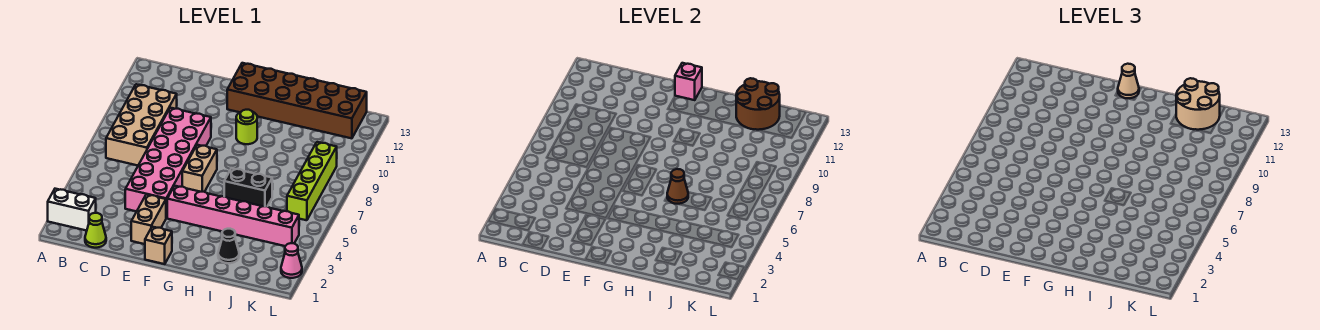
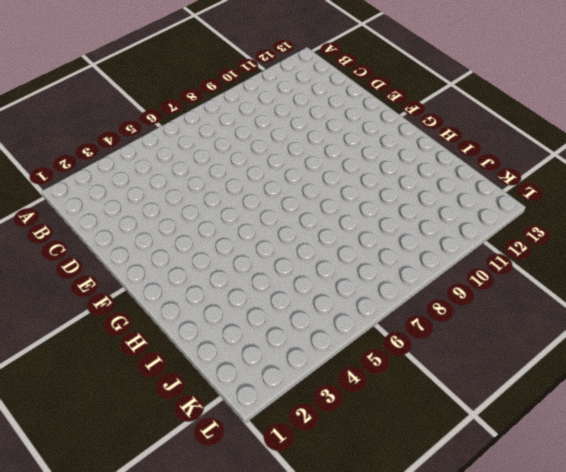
none -> white 1x2 brick [48,189,96,231]
none -> tan 2x4 brick [106,84,177,165]
none -> lime 1x1 cone [85,213,106,248]

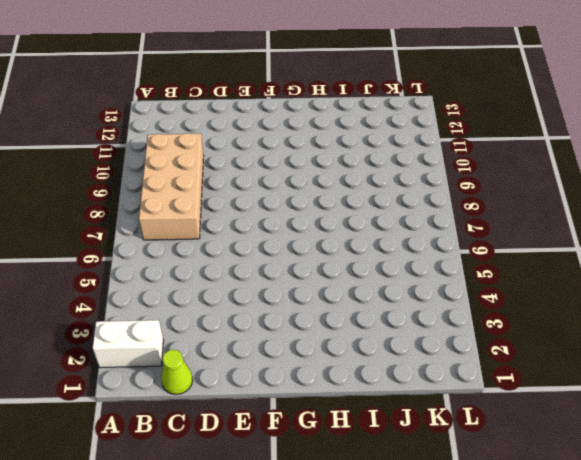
none -> pink 2x6 brick [125,108,211,218]
none -> tan 1x2 brick [131,195,166,244]
none -> tan 1x1 brick [145,227,172,264]

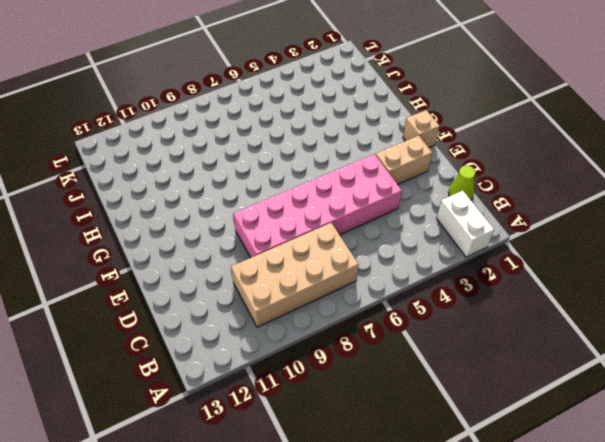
none -> pink 1x6 brick [167,186,299,246]
none -> tan 1x2 brick [182,145,217,192]
none -> brown 2x6 brick [227,63,367,138]

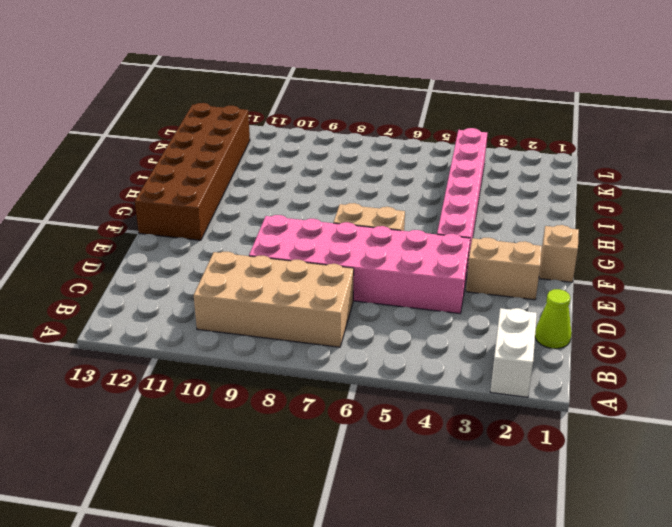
none -> lime 1x1 round brick [236,110,257,144]
none -> black 1x2 brick [224,168,272,206]
none -> black 1x1 cone [218,229,239,263]

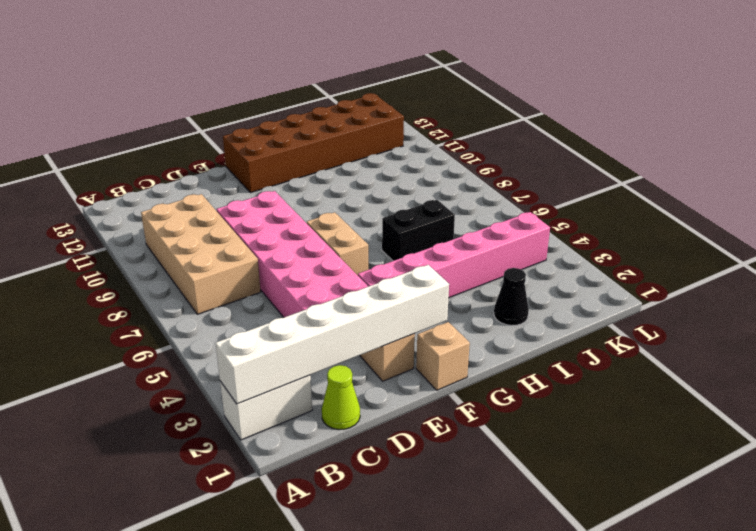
white 1x6 brick [215,265,449,404] -> none
none -> lime 1x1 round brick [236,110,257,144]
none -> lime 1x4 brick [287,142,337,220]
none -> pink 1x1 cone [281,243,302,278]

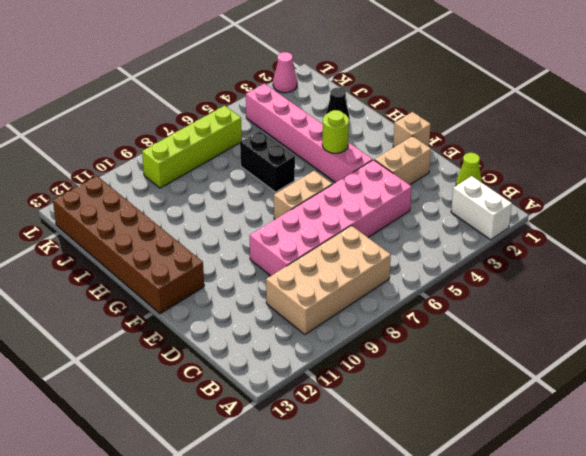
lime 1x1 round brick [322,110,349,153] -> lime 1x1 round brick moved to [236,110,257,144]
none -> pink 1x1 brick [675,63,702,100]
none -> brown 1x1 cone [667,169,688,204]
none -> brown 2x2 round brick [736,78,780,130]

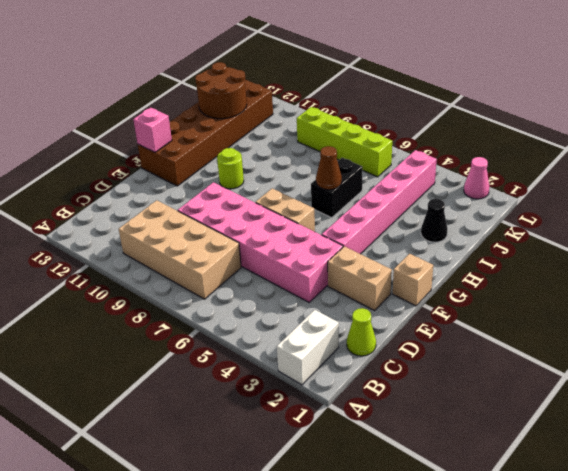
none -> tan 1x1 cone [1118,64,1139,98]
none -> tan 2x2 round brick [1176,78,1220,130]

